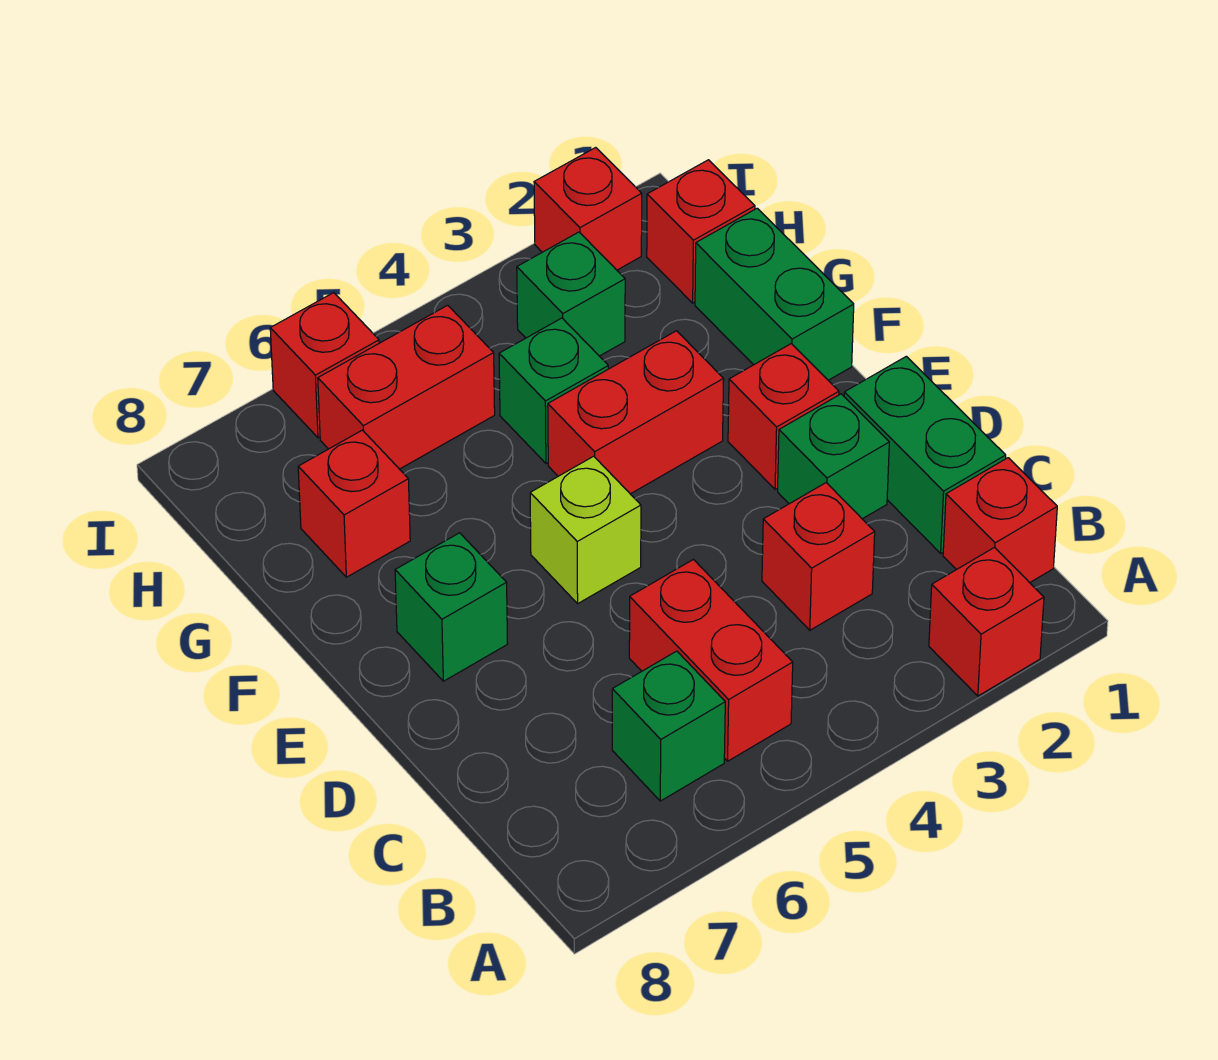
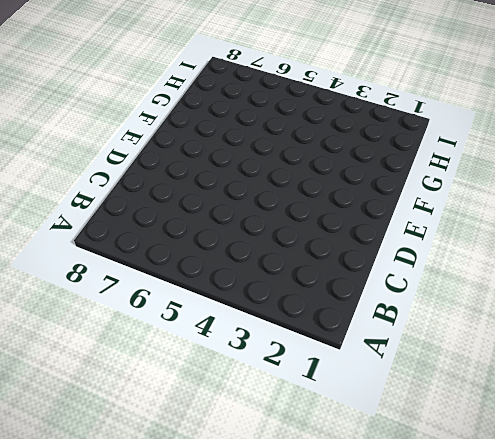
none -> red 1x1 brick [929,547,1044,696]
none -> red 1x1 brick [943,458,1057,583]
none -> red 1x2 brick [629,560,793,761]

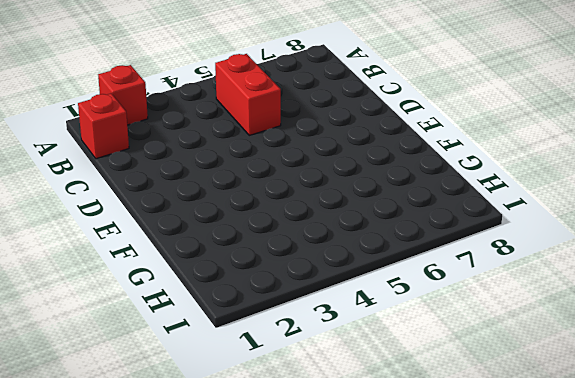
none -> green 1x1 brick [612,651,725,801]
none -> green 1x2 brick [844,356,1006,553]
none -> red 1x1 brick [762,483,875,630]

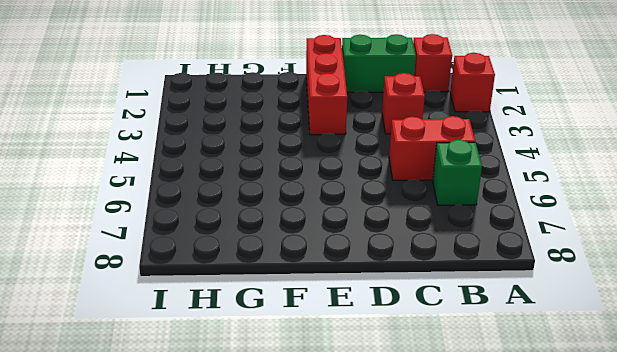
red 1x3 brick [306,35,347,135] -> red 1x1 brick [728,344,839,489]
none -> green 1x1 brick [778,394,889,519]
none -> lime 1x1 brick [530,456,641,604]
none -> green 1x1 brick [395,533,507,681]

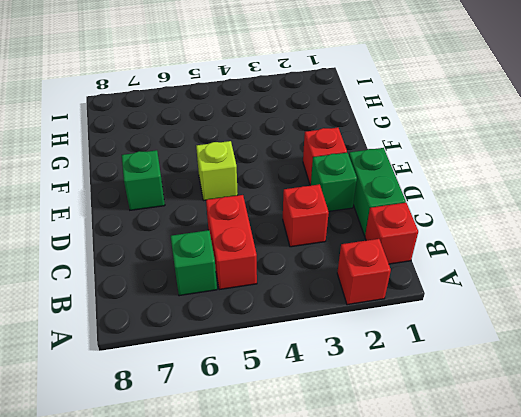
none -> green 1x2 brick [695,208,854,380]
none -> red 1x2 brick [548,331,724,494]
none -> green 1x1 brick [499,318,608,464]

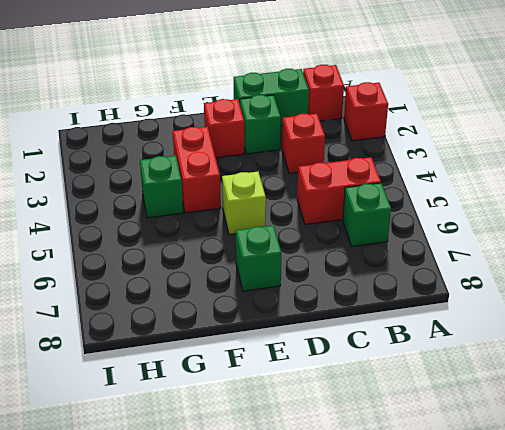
none -> green 1x2 brick [695,208,854,380]
none -> red 1x1 brick [298,430,410,577]
none -> red 1x1 brick [647,160,755,303]

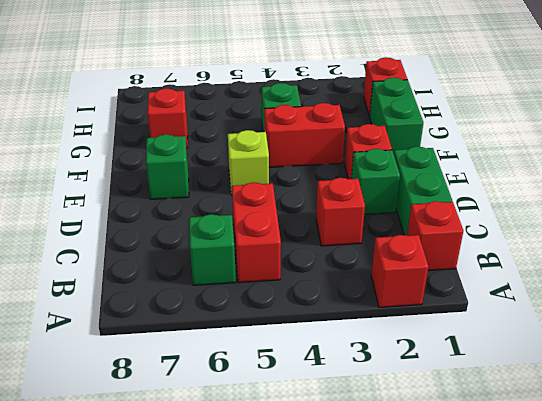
none -> green 1x1 brick [517,232,625,356]
none -> red 1x2 brick [318,305,495,469]
none -> red 1x1 brick [534,148,642,270]

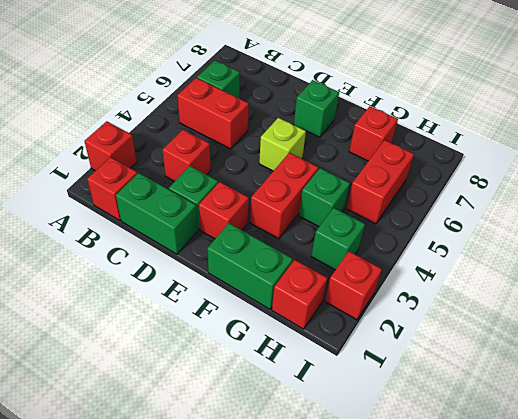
none -> red 1x1 brick [270,293,379,438]

